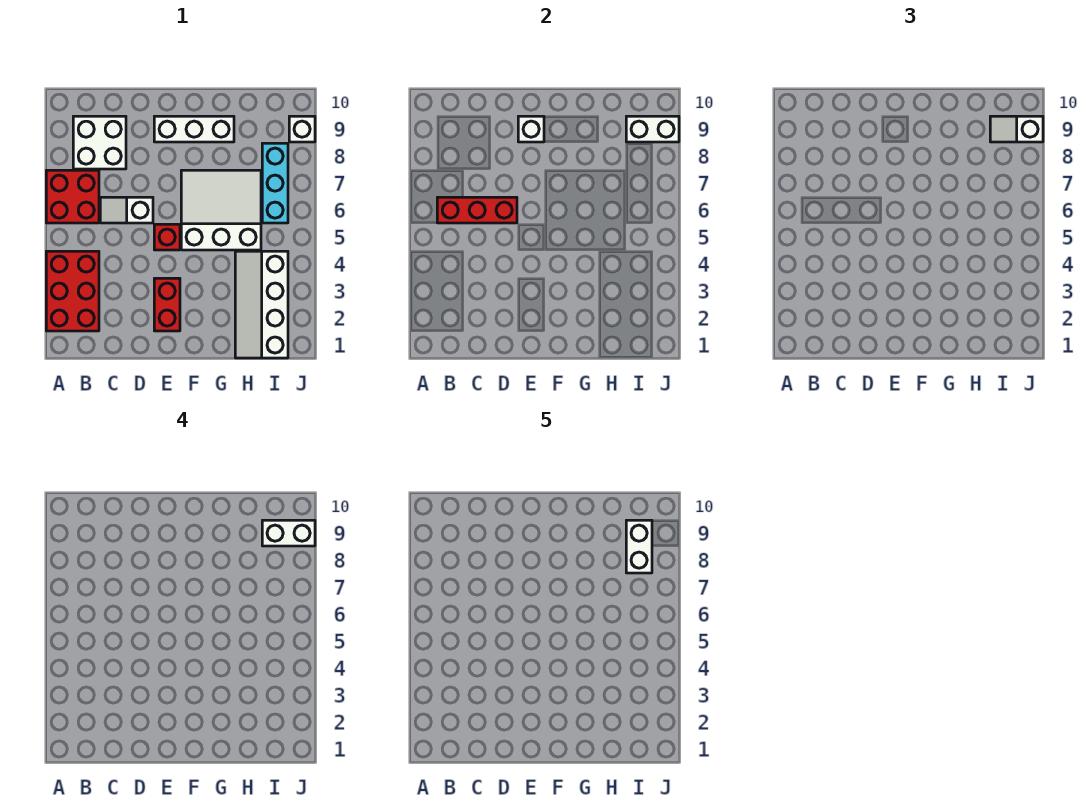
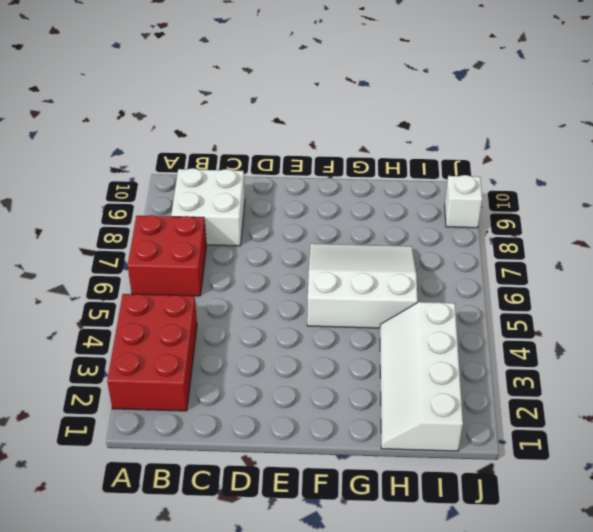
none -> white 1x2 slope [100,197,153,223]
none -> red 1x2 brick [154,278,180,331]
none -> red 1x1 brick [154,224,180,250]

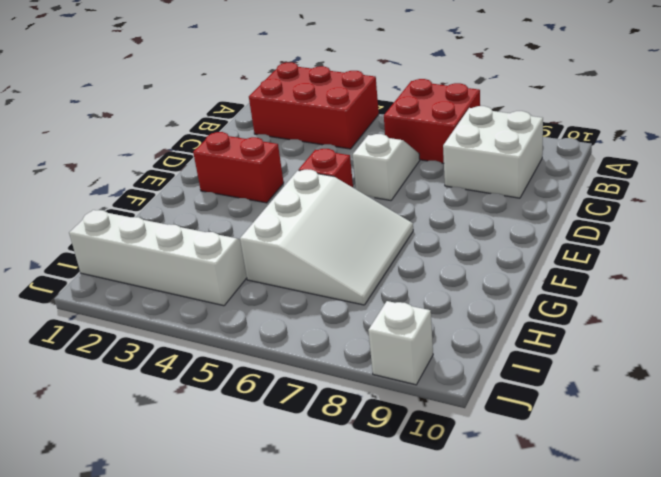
none -> white 1x3 brick [154,116,234,142]
none -> cyan 1x3 brick [262,143,288,223]
none -> red 1x3 brick [437,197,517,223]

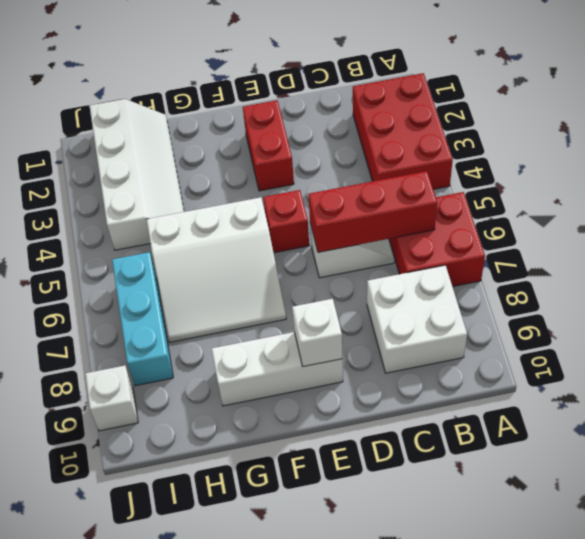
none -> white 1x2 brick [626,116,679,142]
none -> white 1x2 slope [990,116,1043,142]
none -> white 1x2 brick [262,520,315,546]

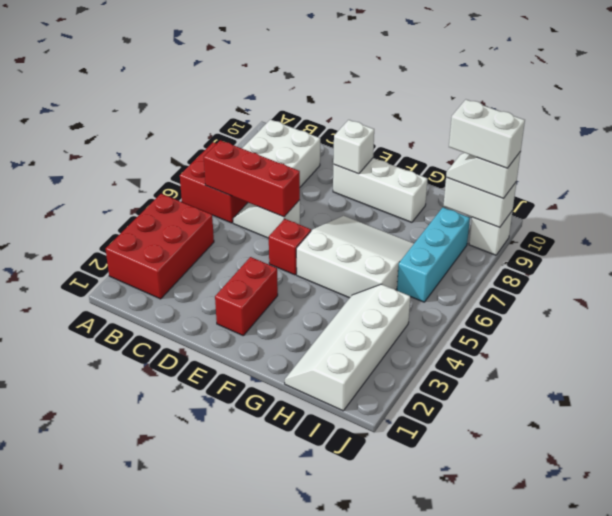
none -> white 1x2 brick [626,520,652,573]

